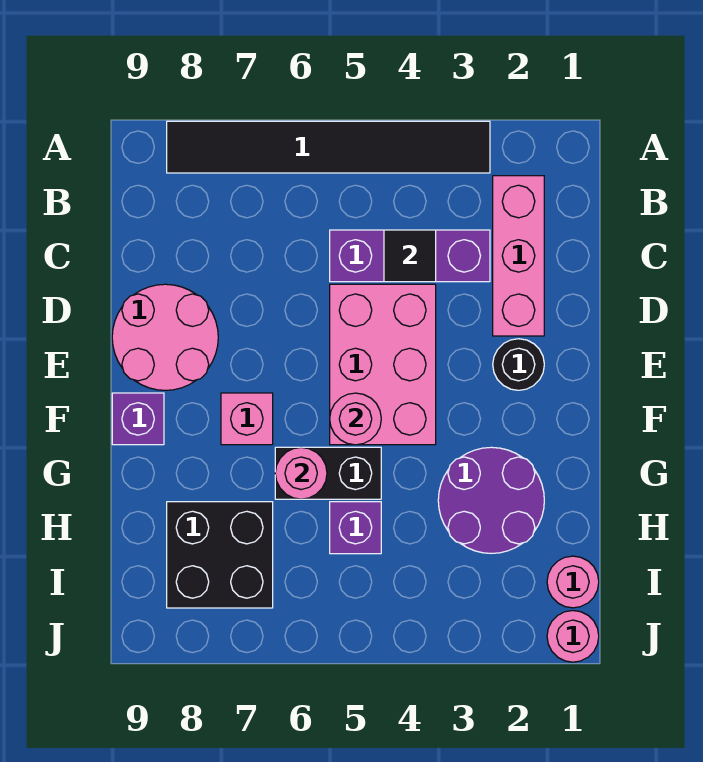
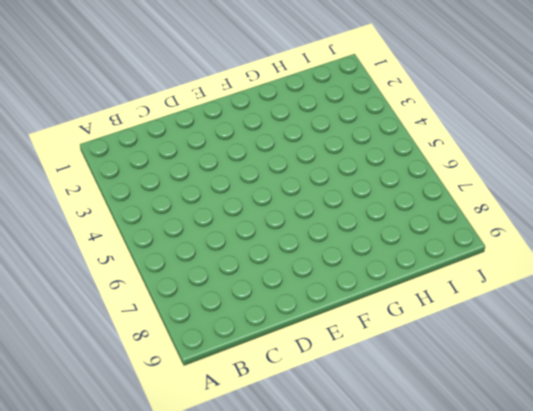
none -> black 1x6 tile [167,121,490,173]
none -> pink 1x3 brick [493,176,544,336]
none -> purple 1x3 brick [330,230,490,282]

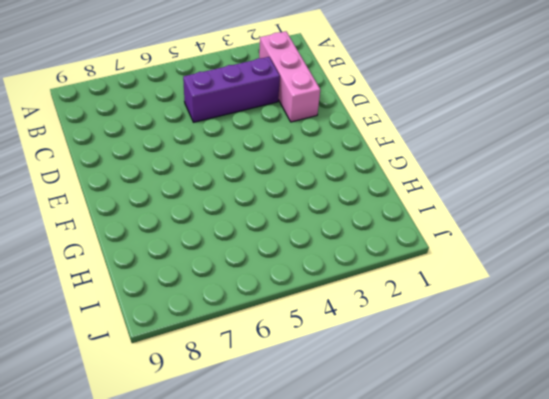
none -> black 1x6 tile [167,121,490,173]
none -> pink 2x3 brick [330,284,436,445]
none -> pink 2x2 round brick [112,284,218,390]

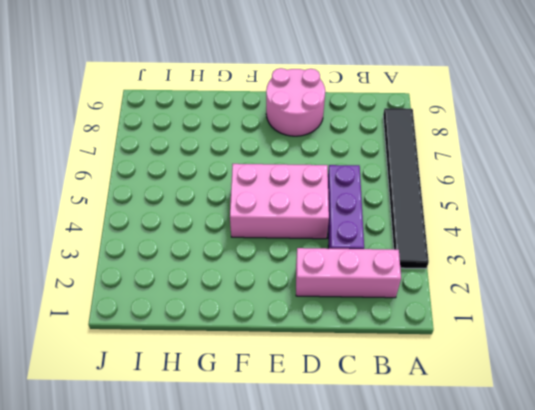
none -> black 1x1 round brick [493,339,544,390]
none -> pink 1x1 brick [221,393,273,445]
none -> purple 1x1 brick [112,393,164,445]

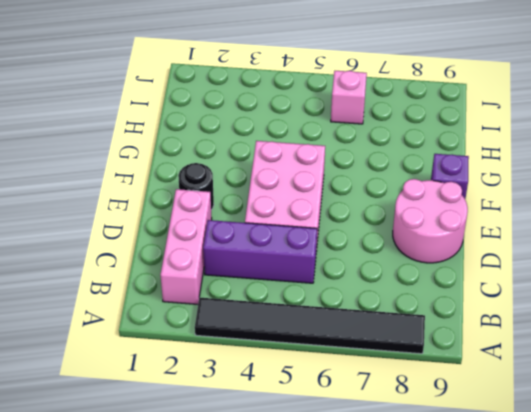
pink 1x1 brick [331,71,367,124] -> pink 1x1 brick moved to [221,393,273,445]
none -> purple 2x2 round brick [438,447,544,554]
none -> black 1x2 brick [275,447,381,499]
none -> purple 1x1 brick [330,502,381,554]

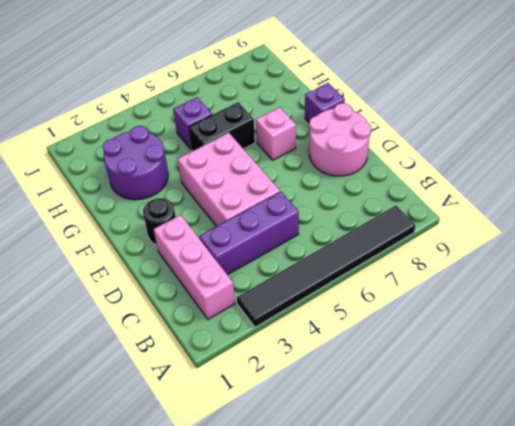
none -> black 2x2 brick [167,502,273,608]
none -> pink 1x1 round brick [547,556,599,608]
none -> pink 1x1 round brick [547,611,599,662]

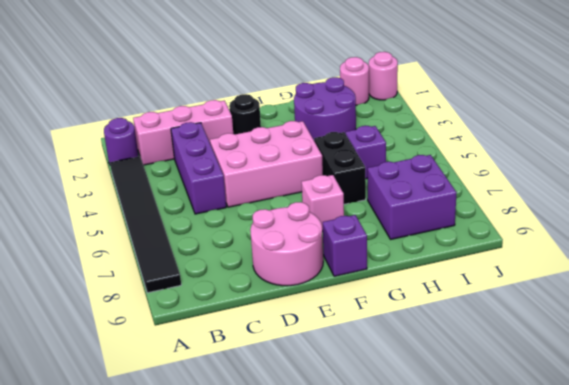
purple 1x1 round brick [104,118,139,164] -> none
purple 2x2 brick [368,155,457,239] -> black 2x2 brick [167,502,273,608]
none -> black 1x1 tile [384,230,436,282]
none -> pink 1x1 round brick [330,393,381,445]
none -> pink 1x1 round brick [275,447,327,499]

